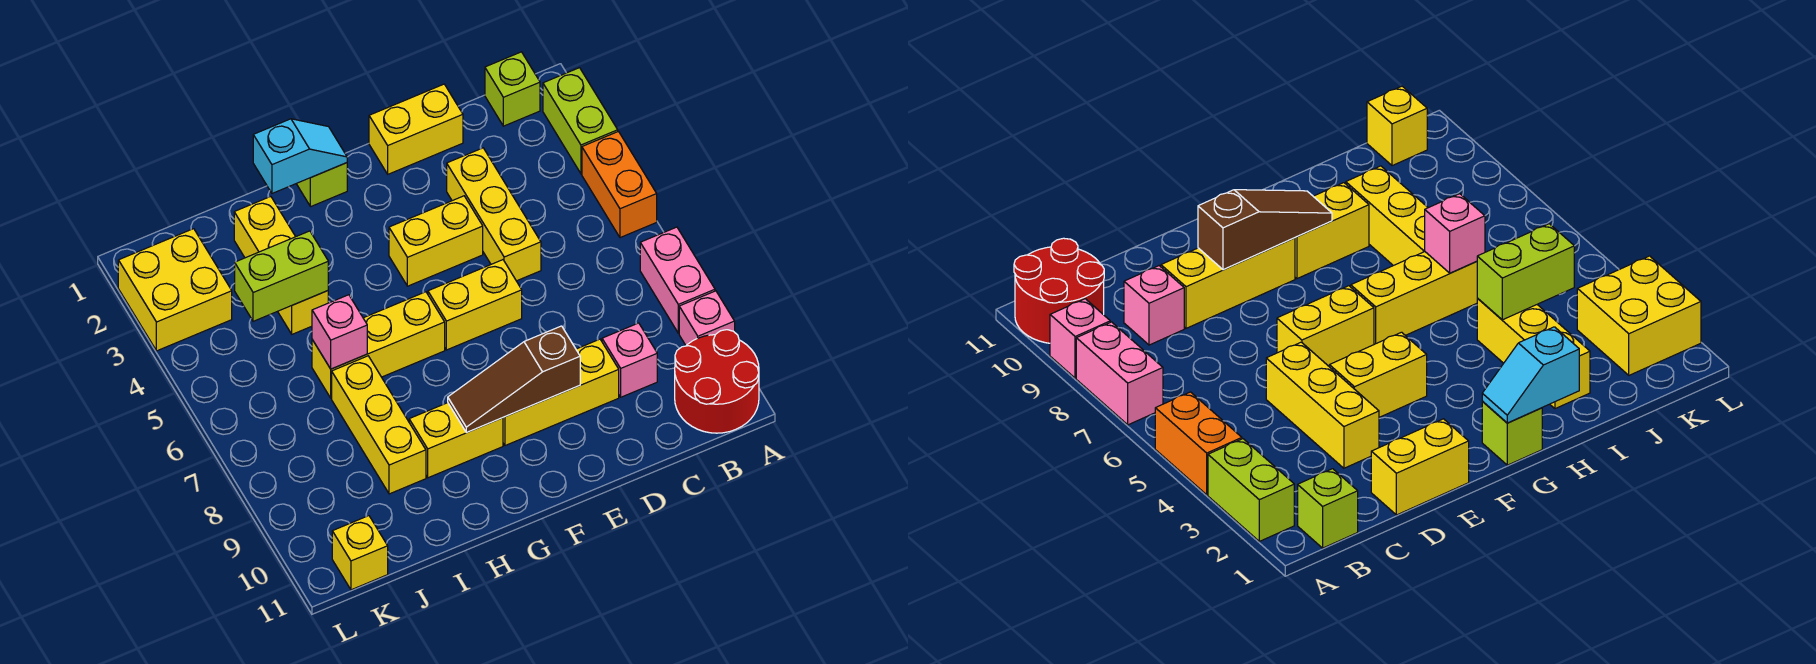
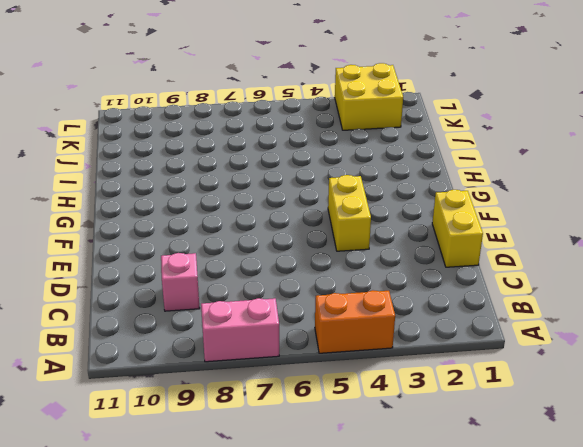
none -> lime 1x2 brick [543,68,618,174]
none -> pink 1x1 brick [679,291,735,345]
none -> red 2x2 round brick [675,330,759,433]

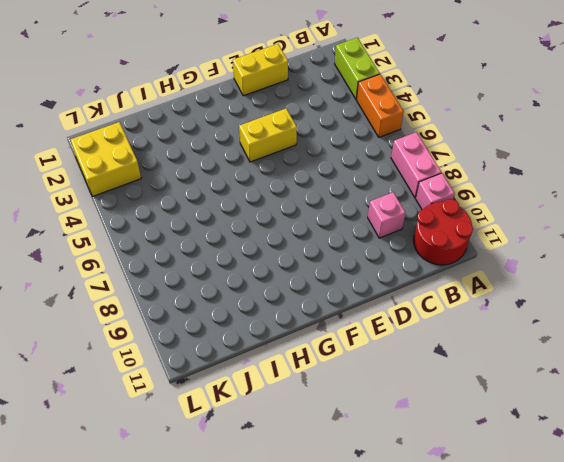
none -> lime 1x1 brick [485,52,540,126]
none -> yellow 1x3 brick [447,148,541,281]
none -> yellow 1x3 brick [503,339,619,446]

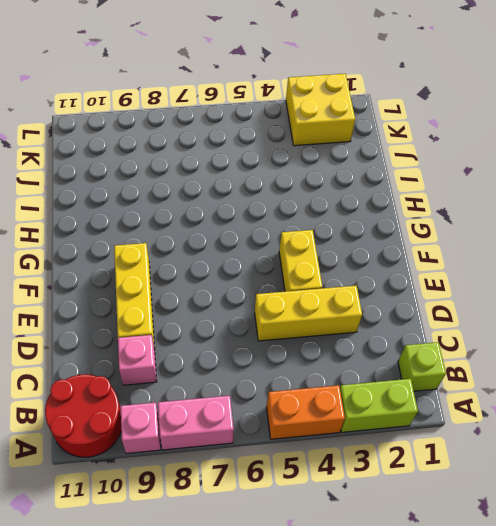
none -> yellow 1x2 brick [369,84,463,174]
none -> yellow 1x2 brick [428,260,522,350]
none -> lime 1x1 brick [296,163,347,207]

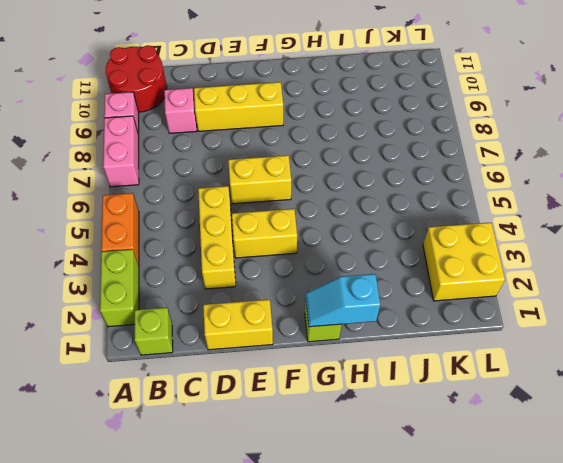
none -> yellow 1x3 brick [312,292,445,398]
none -> yellow 1x2 brick [409,403,503,478]
none -> yellow 1x3 brick [234,197,328,334]

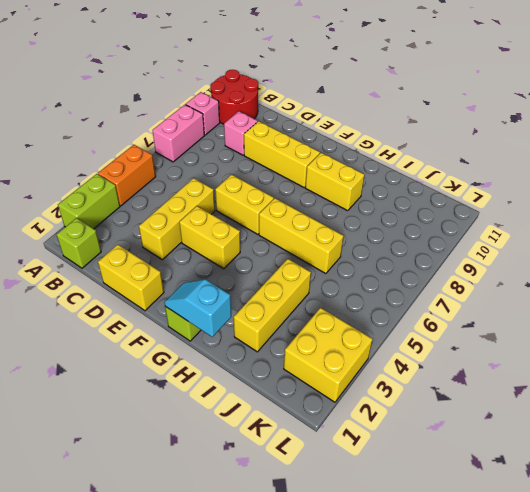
none -> yellow 1x3 brick [332,356,426,494]
none -> yellow 1x1 brick [332,516,388,590]
none -> brown 1x3 slope [448,326,580,432]

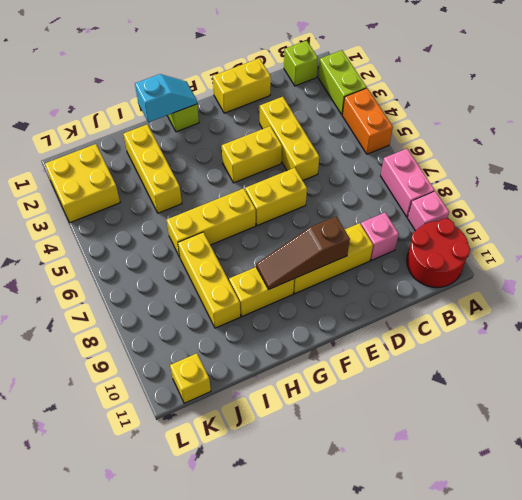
none -> lime 1x2 brick [235,231,328,321]
none -> pink 1x1 brick [312,295,367,369]

